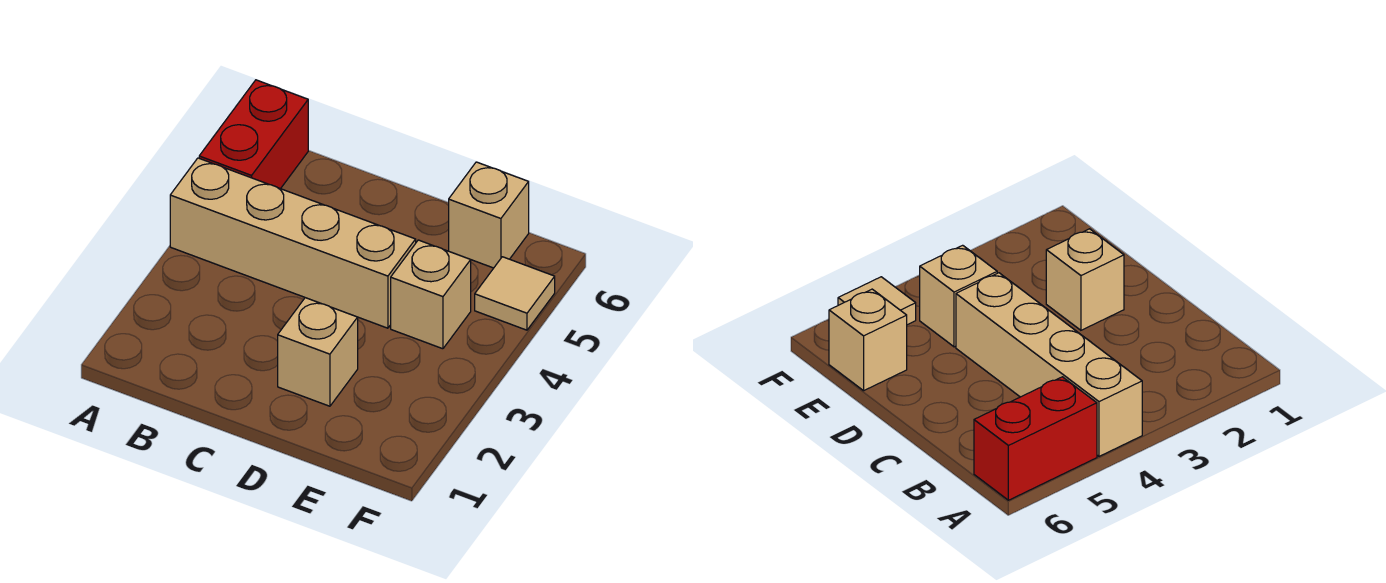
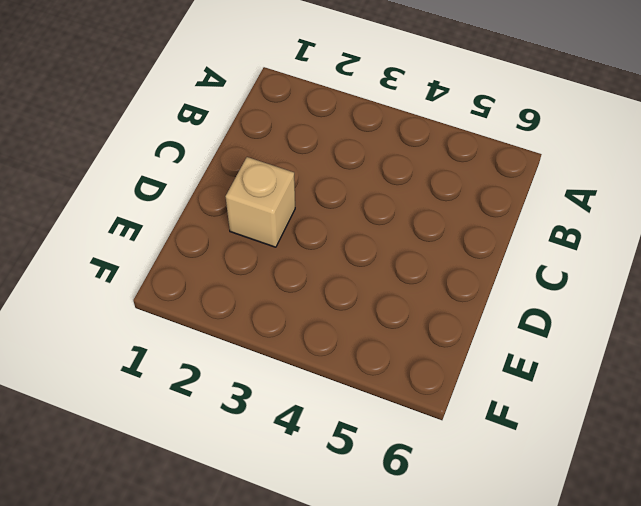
none -> tan 1x4 brick [170,158,416,328]
none -> red 1x2 brick [199,80,308,189]

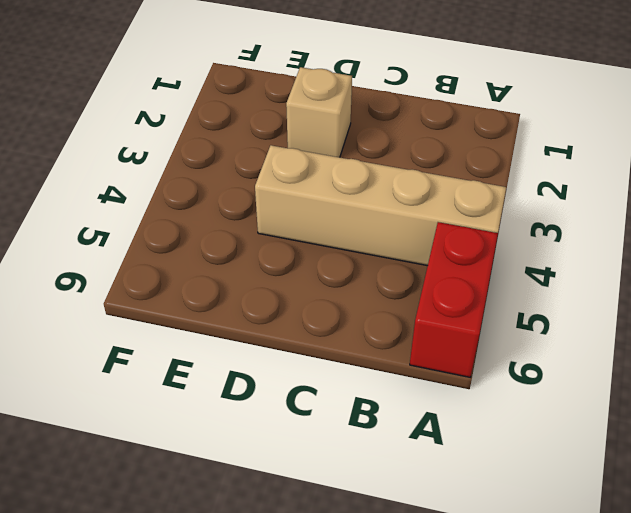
none -> tan 1x1 brick [391,240,471,349]
none -> tan 1x1 brick [449,162,529,268]

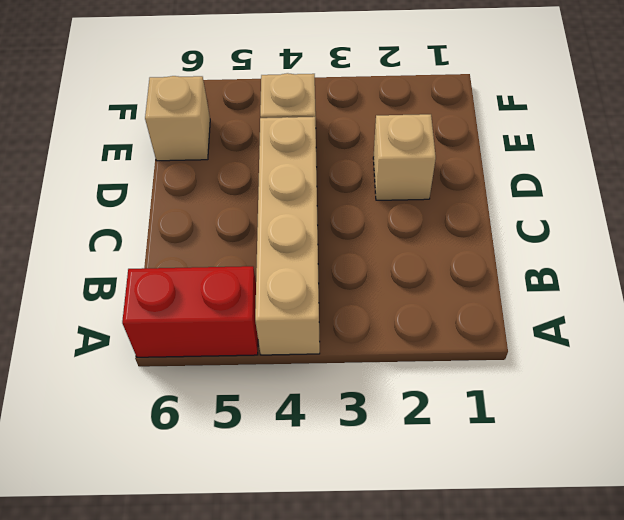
none -> tan 1x1 tile [475,257,555,330]

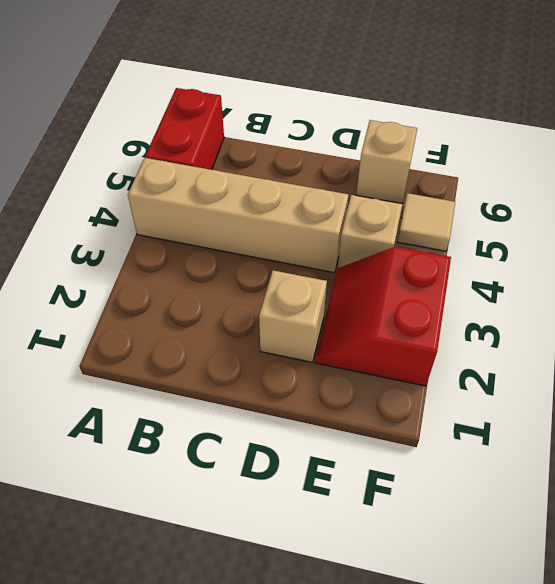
red 2x2 slope [315,247,451,386] -> none

